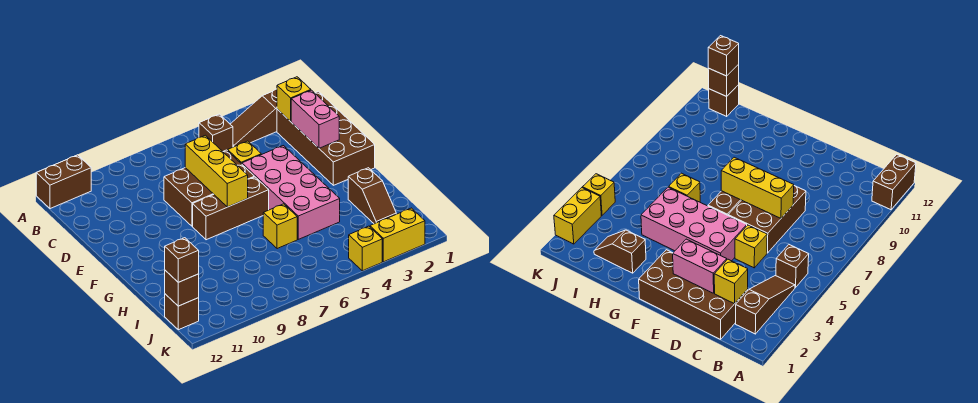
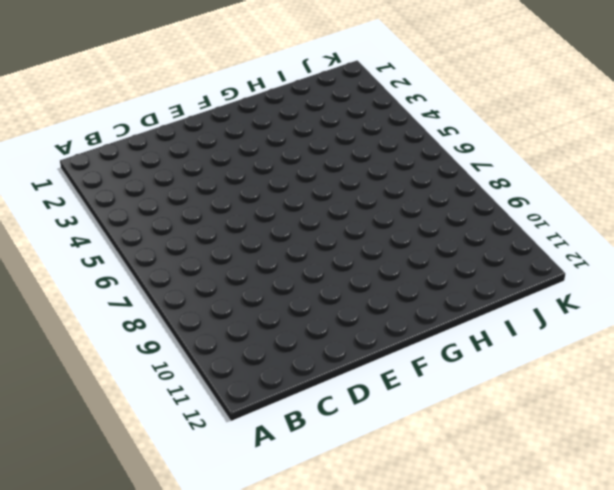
none -> brown 1x2 brick [36,155,91,209]
none -> brown 1x3 slope [230,89,277,147]
none -> brown 1x1 brick [199,114,233,151]

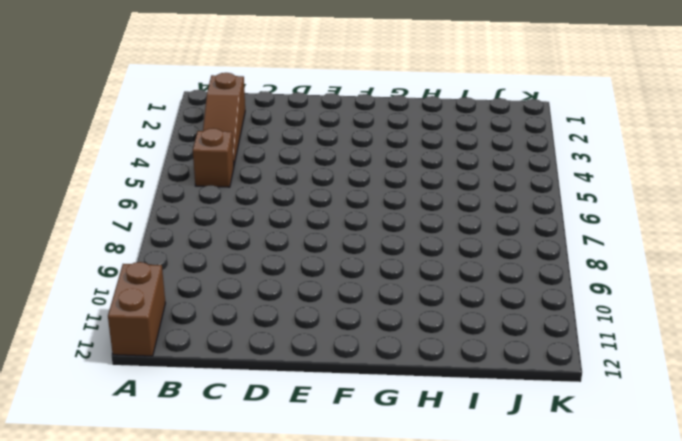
none -> brown 2x4 brick [277,91,375,185]
none -> yellow 1x1 brick [228,141,261,164]
none -> brown 2x3 brick [164,150,254,226]

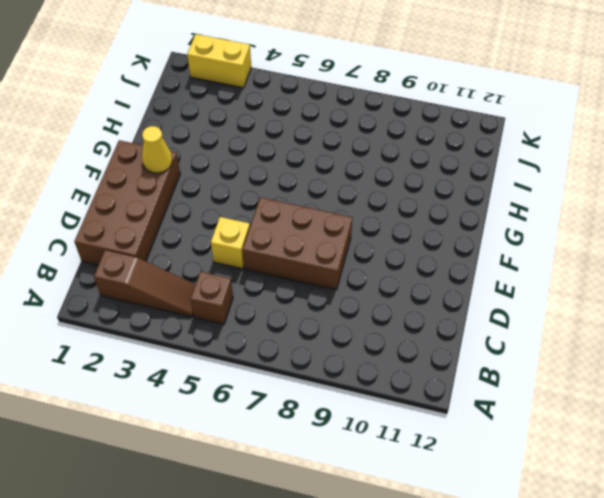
yellow 1x1 cone [142,126,173,173] -> none
none -> brown 1x2 brick [36,155,91,209]
none -> pink 2x4 brick [242,146,340,239]
none -> brown 1x3 brick [193,177,269,240]

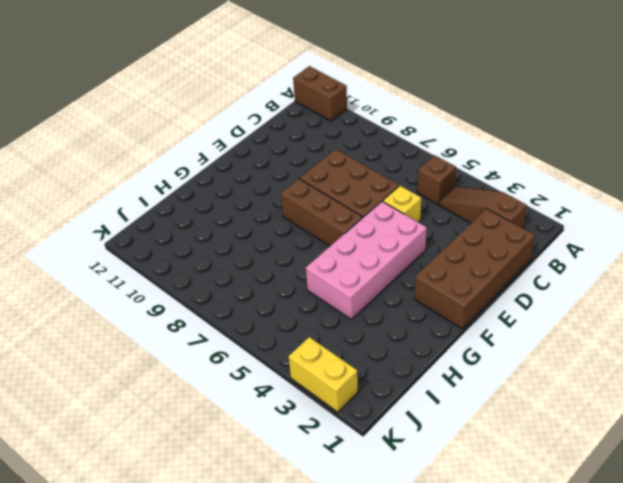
none -> brown 1x2 slope [348,168,396,224]
none -> yellow 1x1 brick [263,204,297,249]
none -> brown 1x1 brick [165,294,199,330]

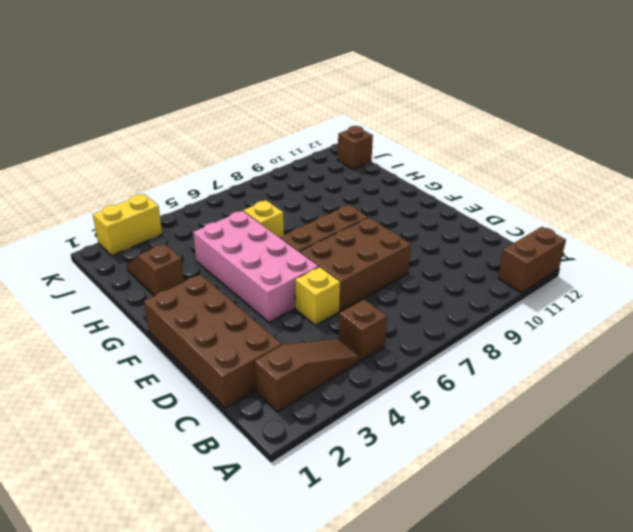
none -> yellow 1x1 brick [349,226,382,271]
none -> yellow 1x1 brick [277,77,311,121]
none -> pink 1x2 brick [291,90,339,148]

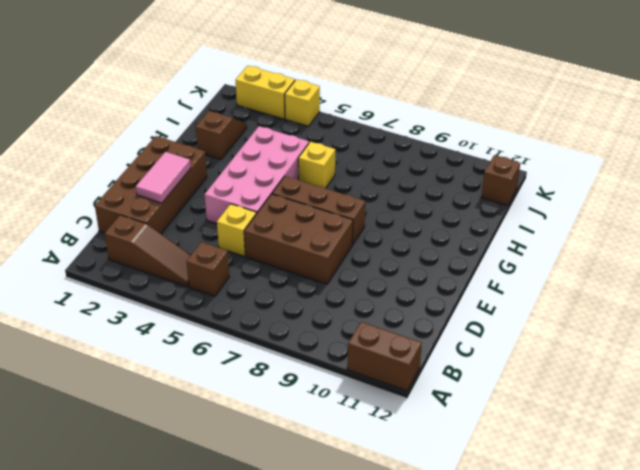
pink 1x2 tile [136,152,191,203] -> pink 1x2 brick [291,90,339,148]
none -> yellow 1x1 brick [277,77,311,121]
none -> yellow 1x3 brick [185,135,248,207]
none -> brown 1x1 brick [165,270,199,306]

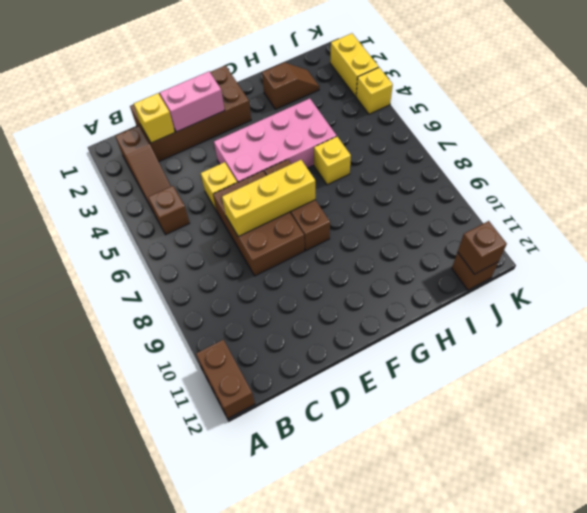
none -> brown 1x1 brick [165,238,199,282]

